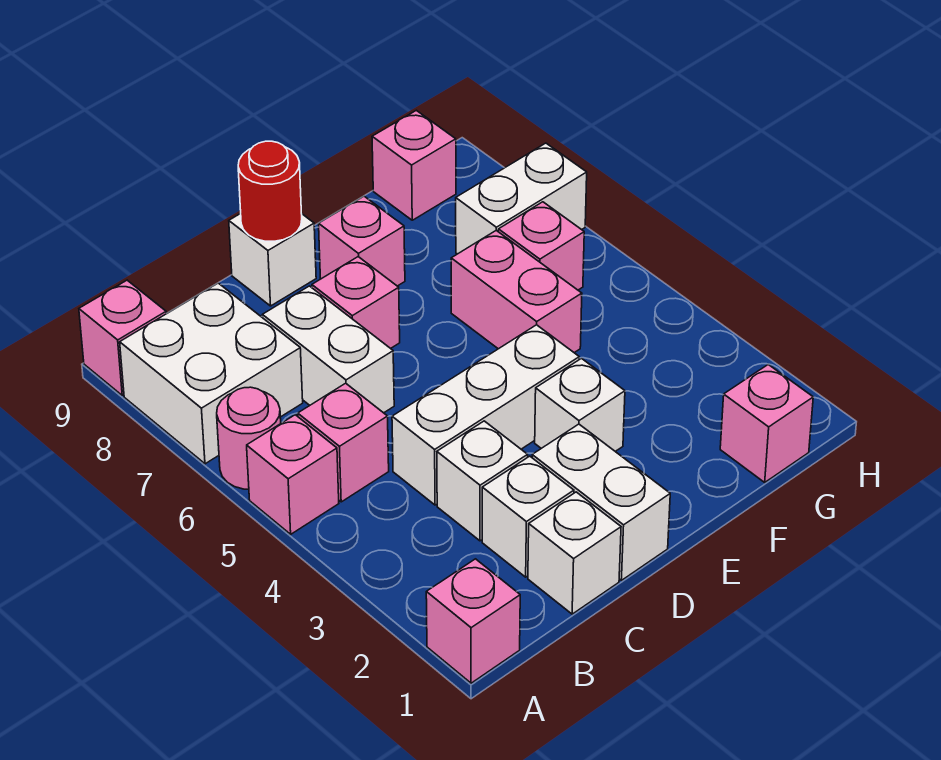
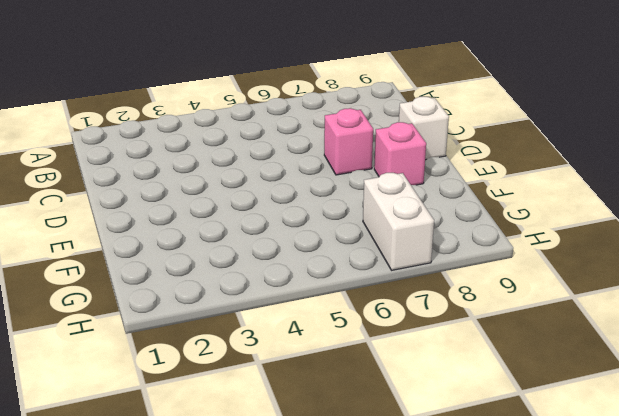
none -> pink 1x1 brick [426,559,520,683]
none -> pink 1x1 brick [247,415,339,534]
none -> pink 1x1 round brick [217,387,281,489]

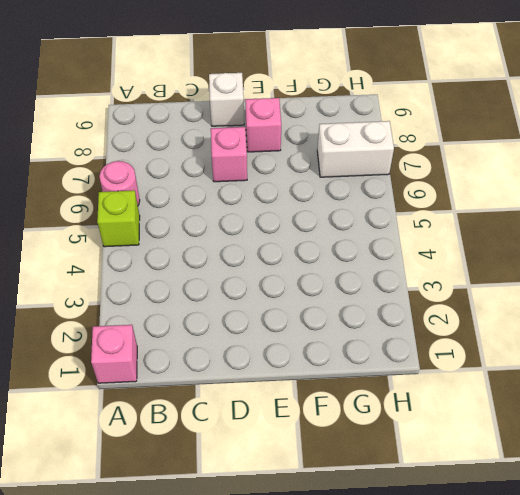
lime 1x1 brick [97,190,140,247] -> pink 1x1 brick [247,415,339,534]
none -> white 2x2 brick [120,283,303,464]
none -> pink 1x1 brick [79,280,166,395]
none -> pink 1x1 brick [298,383,389,502]

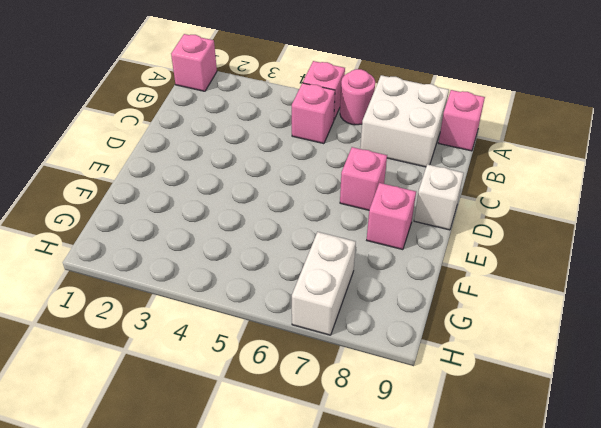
none -> white 1x1 brick [528,492,621,614]
none -> white 1x1 brick [482,456,574,577]
none -> white 1x1 brick [437,421,528,541]

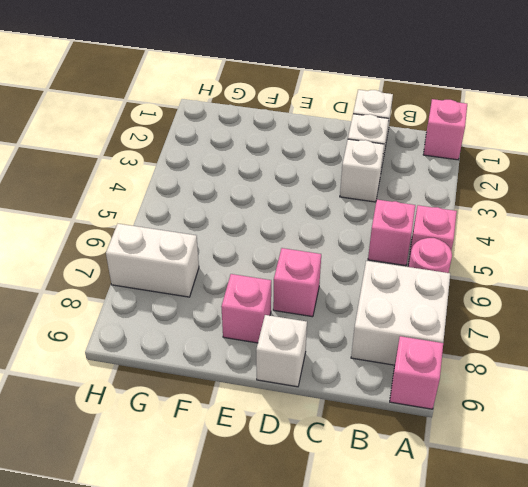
none -> white 1x3 brick [392,325,579,505]
none -> white 1x2 brick [262,286,394,413]
none -> white 1x2 brick [532,424,670,580]

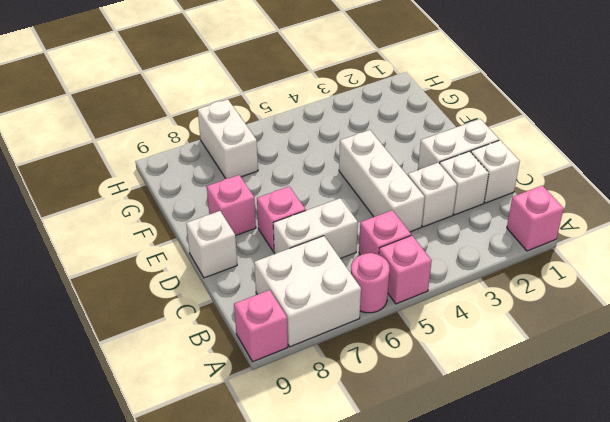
none -> white 1x1 brick [535,359,625,451]
none -> pink 1x2 brick [451,230,582,353]
none -> pink 1x1 brick [720,365,813,482]

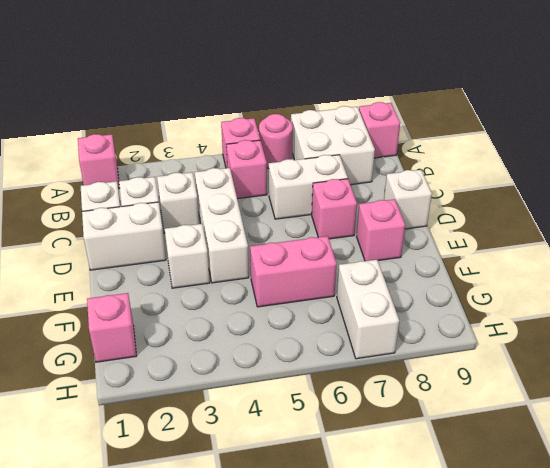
none -> pink 1x1 brick [498,202,584,290]
none -> pink 1x1 brick [372,110,456,220]
none -> red 1x1 round brick [238,141,302,241]

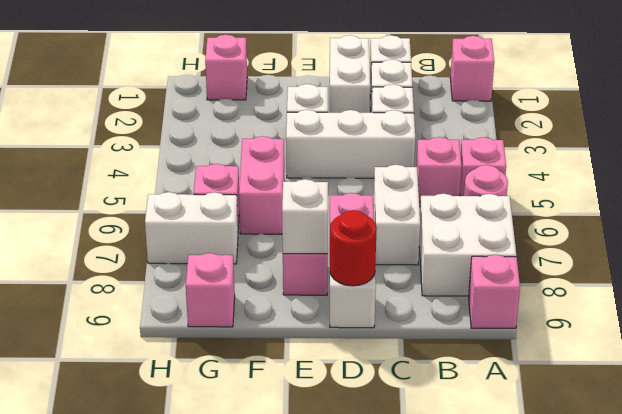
white 1x1 brick [282,179,328,254] -> none

